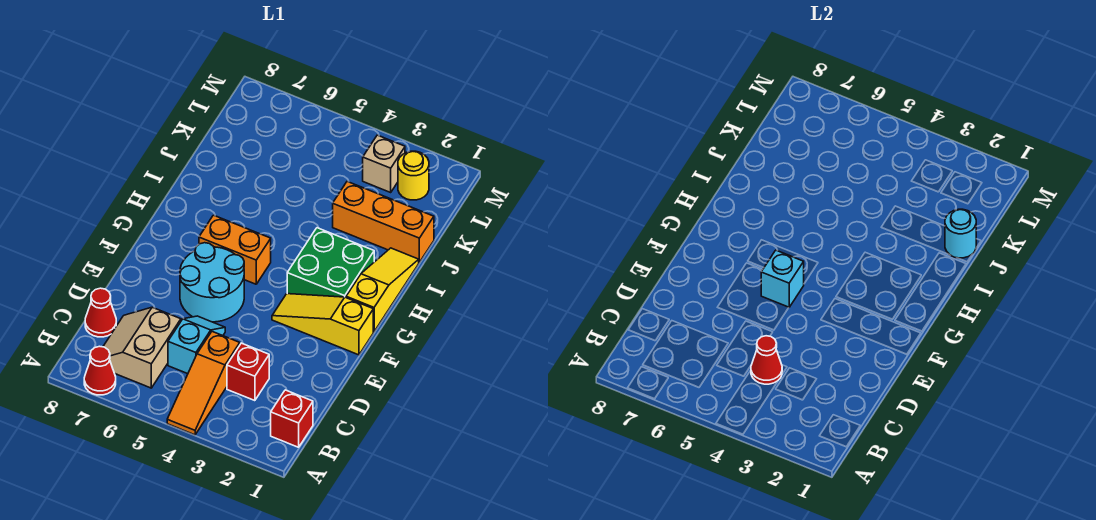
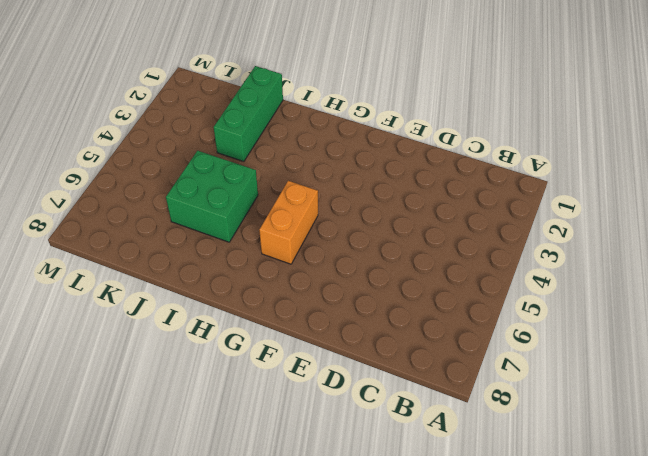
green 2x2 brick [166,151,258,242] -> green 2x2 brick moved to [287,228,374,297]
green 1x3 brick [213,66,283,161] -> orange 1x3 brick [333,182,434,262]
none -> orange 1x3 slope [167,332,240,435]
none -> red 1x1 cone [84,346,116,395]
none -> red 1x1 brick [271,390,313,447]

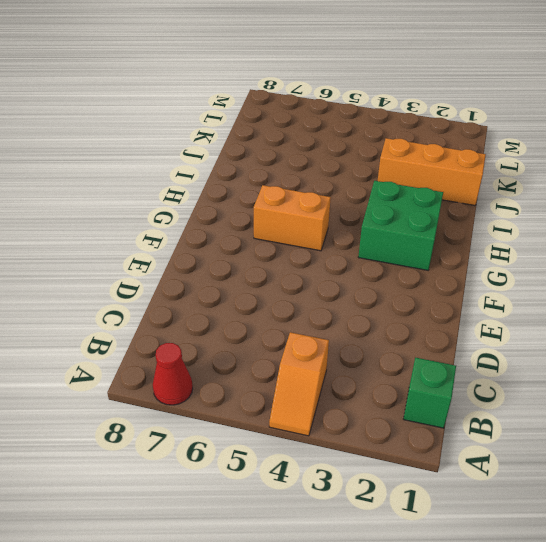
orange 1x2 slope [269,332,329,436] -> orange 1x3 slope [167,332,240,435]
green 1x1 brick [404,358,456,428] -> red 1x1 brick [271,390,313,447]
none -> tan 2x2 slope [103,307,181,388]
none -> red 1x1 brick [227,343,269,401]
none -> cyan 1x2 slope [168,316,225,374]

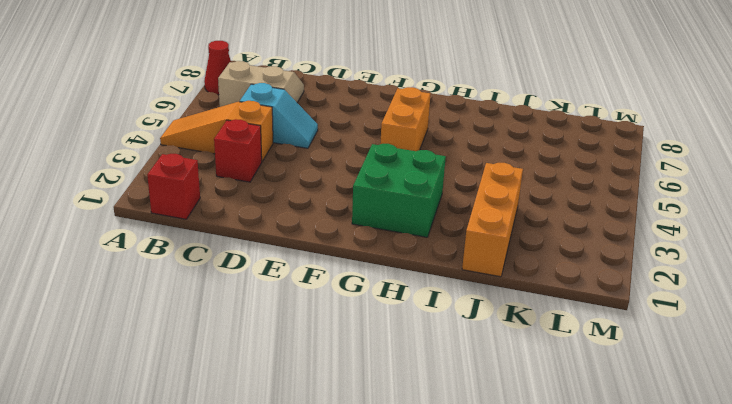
none -> red 1x1 cone [85,288,116,337]
none -> cyan 2x2 round brick [180,243,244,322]
none -> yellow 1x3 slope [272,294,373,355]

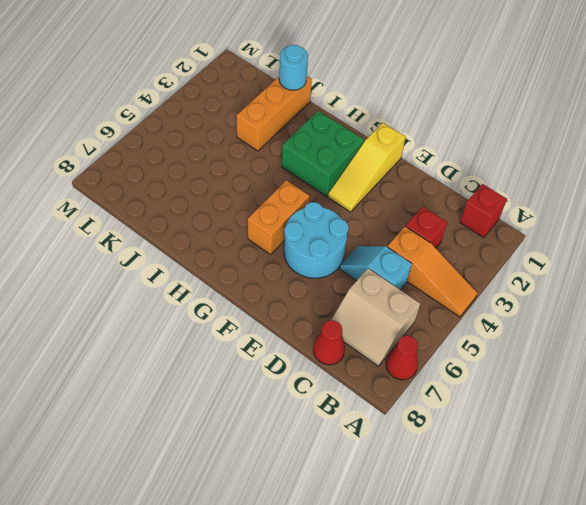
none -> yellow 1x3 slope [346,248,419,332]
none -> yellow 1x1 round brick [398,151,429,200]
none -> tan 1x1 brick [363,135,405,192]

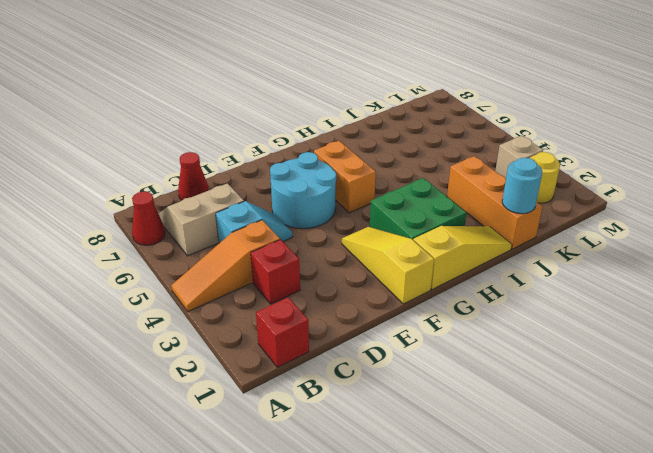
none -> red 1x1 cone [751,336,782,384]
none -> cyan 1x1 brick [761,250,804,307]

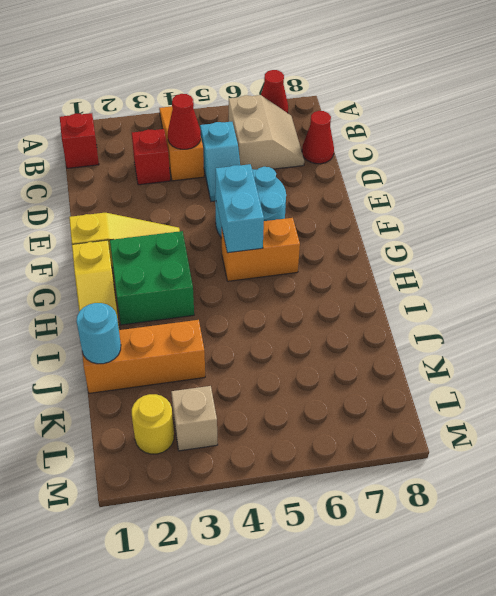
cyan 1x2 brick [215,164,264,253] -> cyan 1x1 brick [761,250,804,307]

